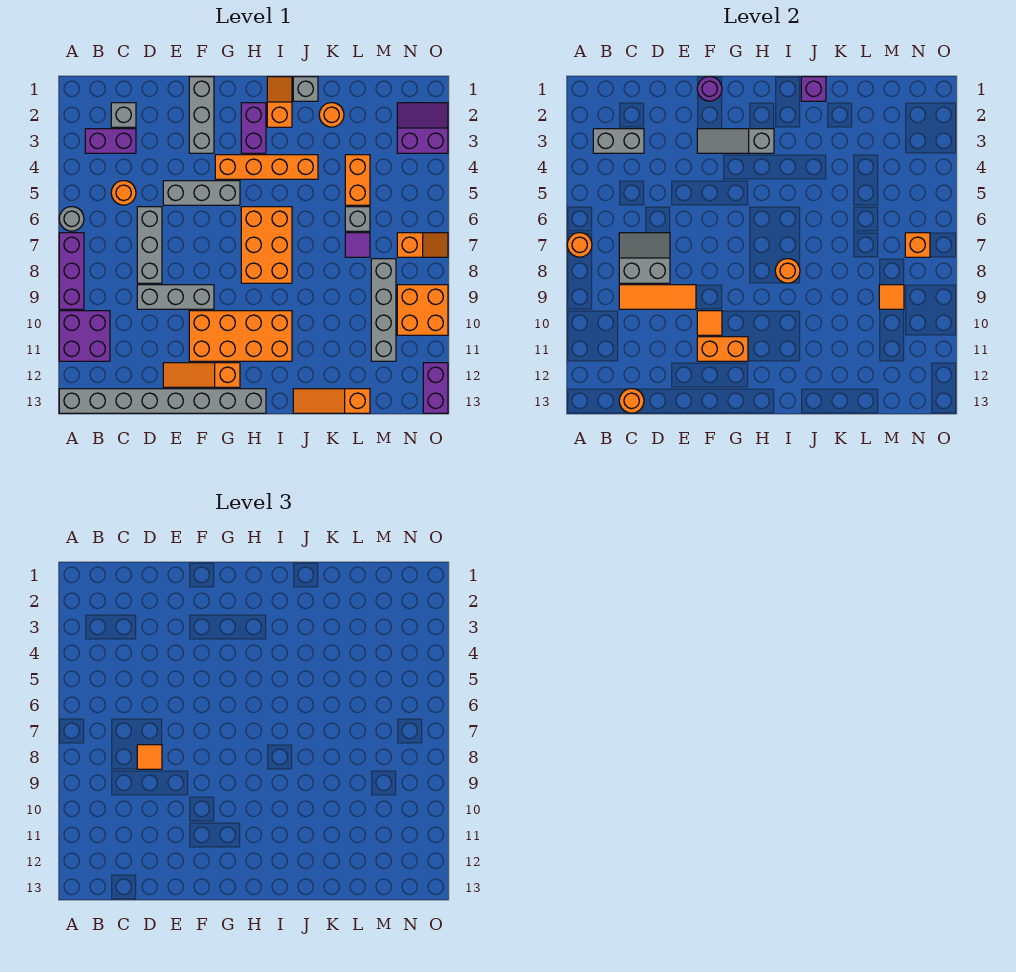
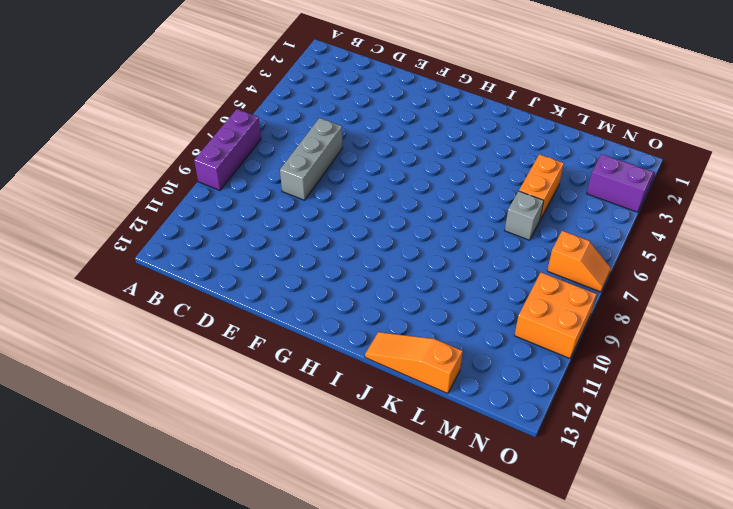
none -> grey 1x1 round brick [59,207,84,231]
none -> purple 2x2 brick [59,311,110,361]
none -> grey 1x8 brick [59,389,266,413]
none -> purple 1x2 brick [85,129,136,153]

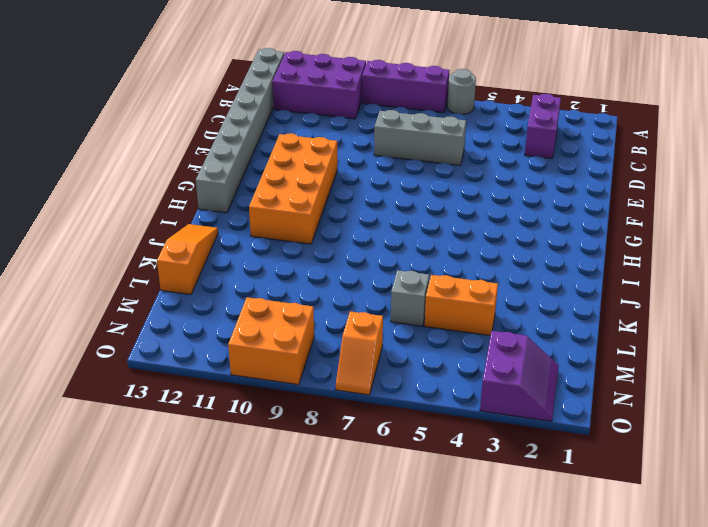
purple 2x3 brick [272,51,366,119] -> purple 2x2 brick [59,311,110,361]
none -> grey 1x1 brick [111,103,136,127]
none -> orange 1x1 round brick [111,181,136,205]
none -> grey 1x3 brick [137,285,214,309]
none -> grey 1x3 brick [163,181,240,205]

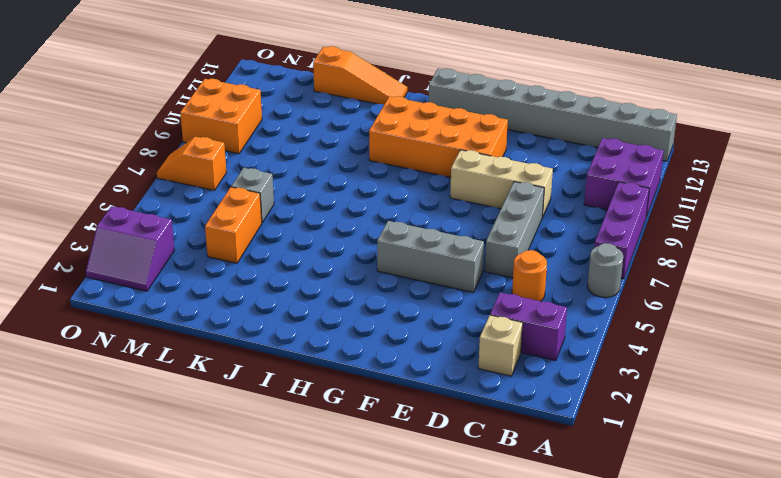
tan 1x1 brick [478,315,523,376] -> grey 1x1 brick [111,103,136,127]
tan 1x3 brick [450,150,553,217] -> grey 1x3 brick [137,285,214,309]
none -> orange 1x3 slope [163,363,240,387]
none -> grey 1x3 brick [189,77,214,153]
none -> orange 1x4 brick [215,155,318,179]
none -> purple 1x2 brick [241,103,266,153]

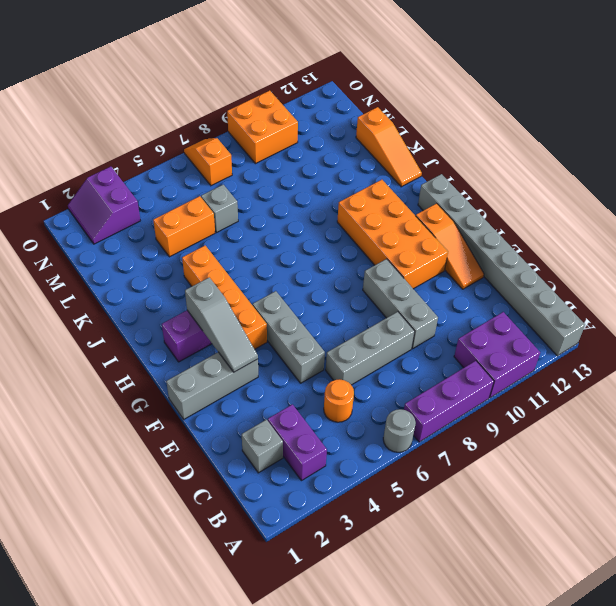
none -> orange 2x3 brick [241,207,292,283]
none -> orange 1x2 slope [267,77,292,127]
none -> grey 1x1 brick [293,77,318,101]
none -> orange 1x1 round brick [319,103,344,127]

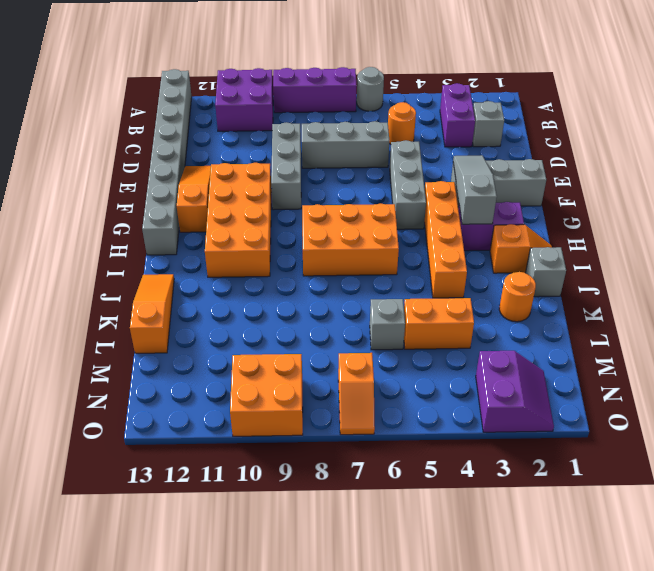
none -> purple 1x1 tile [345,233,370,257]
none -> grey 1x4 brick [371,259,396,361]
none -> purple 1x2 brick [423,363,448,413]
none -> orange 1x1 round brick [567,233,592,257]

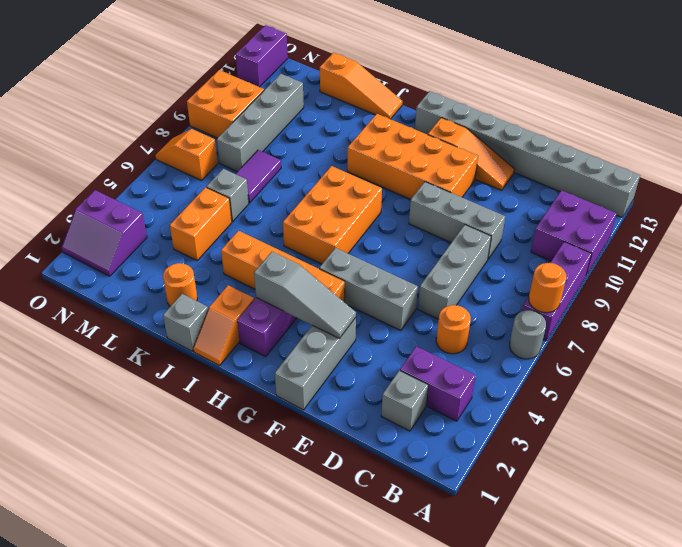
purple 1x2 tile [236,150,281,203] -> purple 1x1 tile [345,233,370,257]
none -> grey 1x2 brick [593,129,644,153]
none -> grey 2x2 slope [619,233,670,283]
none -> orange 1x3 tile [619,285,696,309]
none -> orange 1x1 round brick [619,389,644,413]

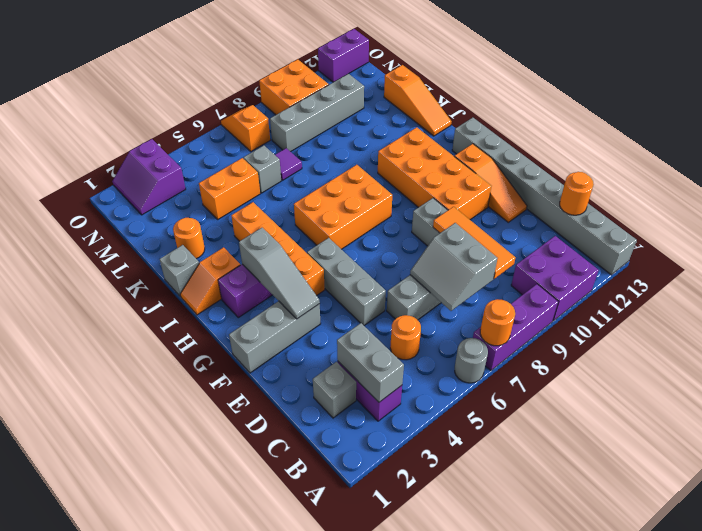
none -> purple 1x1 round brick [697,77,722,101]
none -> orange 1x1 tile [697,311,722,335]
none -> orange 1x2 brick [697,337,748,361]
none -> orange 1x1 round brick [775,259,800,283]

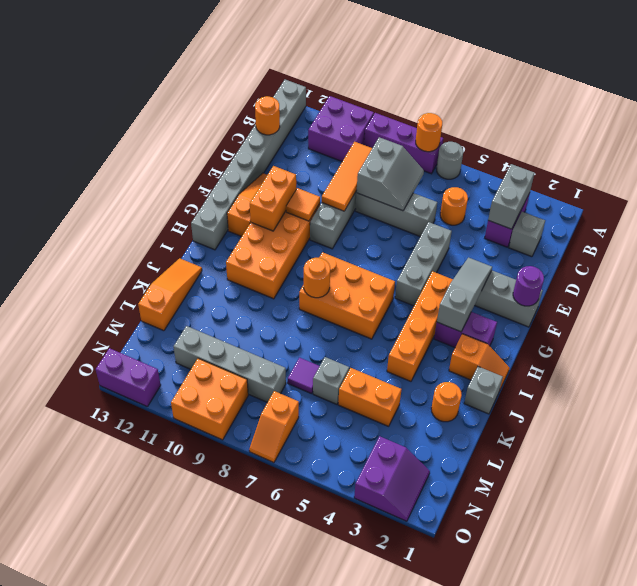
none -> purple 1x1 brick [801,77,826,101]
none -> orange 1x1 tile [879,285,904,309]
none -> orange 1x1 brick [905,233,930,257]
none -> orange 1x1 tile [137,745,162,769]

